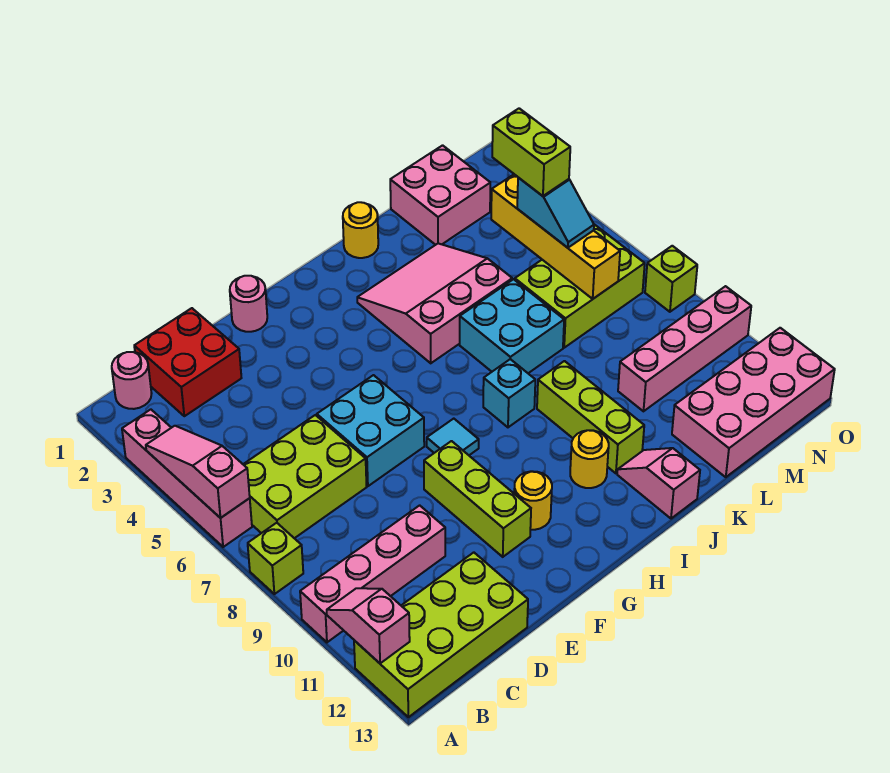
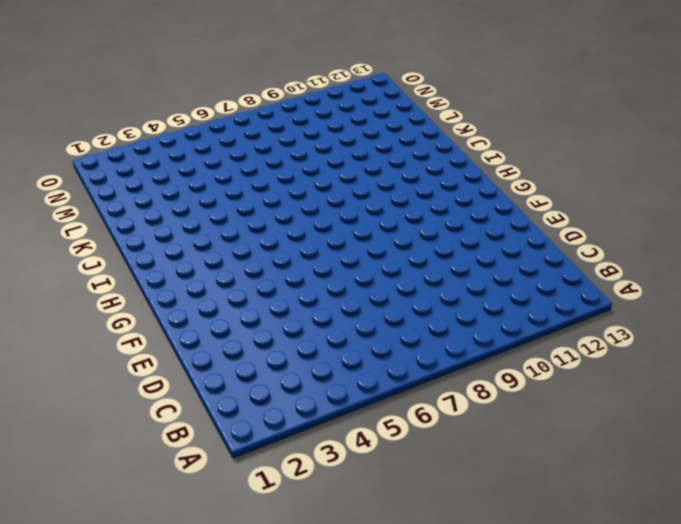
none -> pink 1x4 brick [122,409,252,547]
none -> lime 1x1 brick [248,523,303,594]
none -> pink 1x4 brick [300,505,445,642]

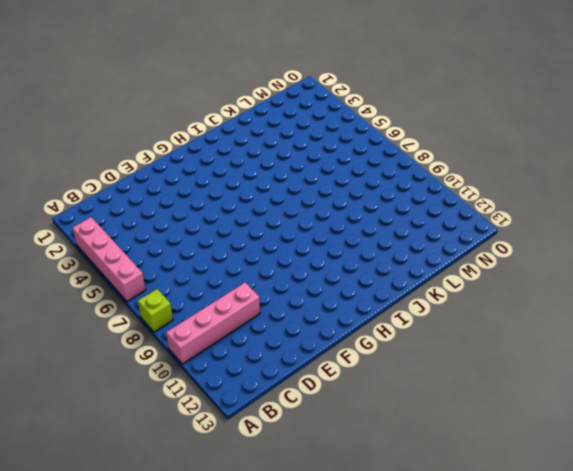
none -> lime 2x4 brick [354,552,528,717]
none -> pink 1x1 round brick [112,352,152,409]
none -> lime 2x3 brick [243,415,367,538]

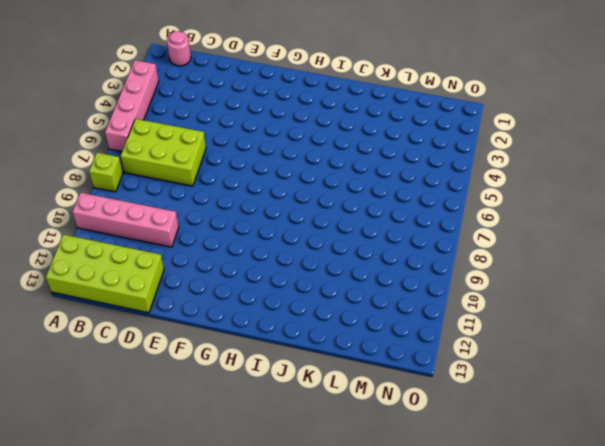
none -> red 2x2 brick [134,308,241,416]
none -> cyan 2x2 brick [317,375,424,486]
none -> pink 1x1 round brick [230,276,267,332]

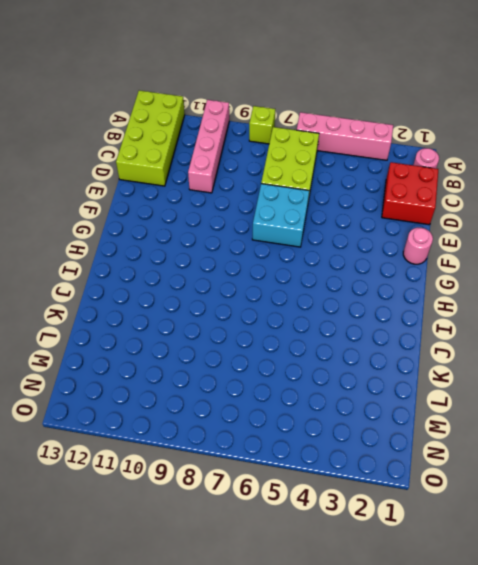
none -> lime 1x3 brick [424,441,531,557]
none -> cyan 1x1 tile [427,419,479,455]
none -> yellow 1x1 round brick [514,471,552,530]

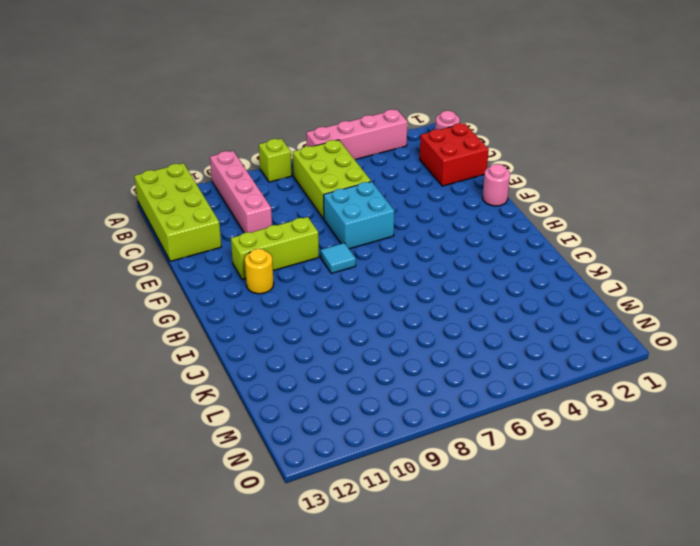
none -> pink 3x3 slope [357,243,512,363]
none -> cyan 1x1 brick [483,359,535,427]
none -> yellow 1x1 round brick [570,430,609,488]

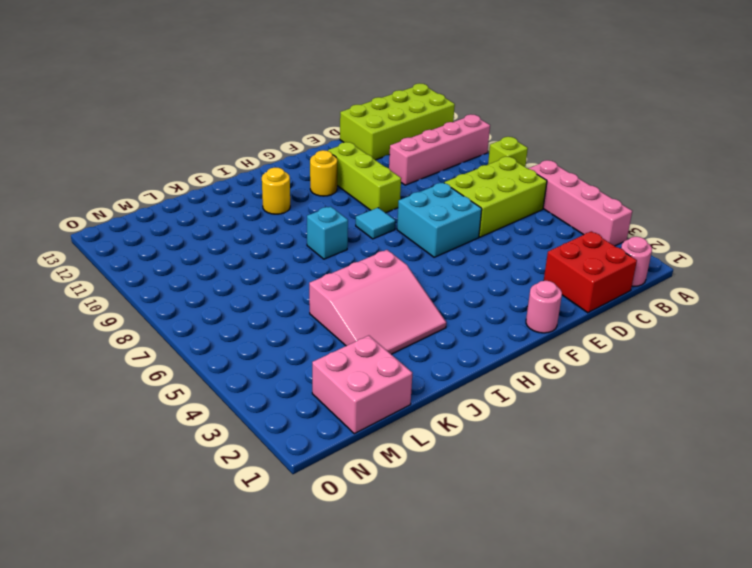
none -> yellow 1x1 round brick [343,202,378,258]
none -> cyan 2x2 brick [460,279,564,373]
none -> lime 1x3 brick [537,361,644,473]

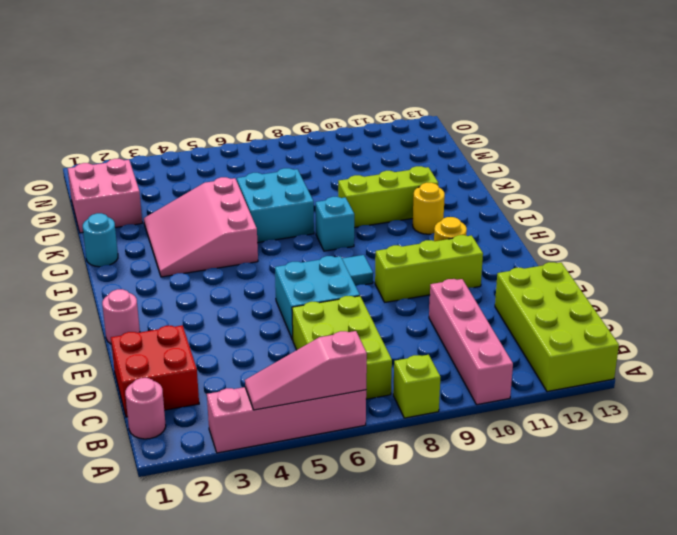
cyan 1x1 round brick [83,213,118,267] -> yellow 1x1 round brick [343,202,378,258]
none -> pink 1x2 slope [617,448,700,519]
none -> lime 2x3 brick [515,224,645,348]
none -> pink 1x4 brick [618,286,751,411]

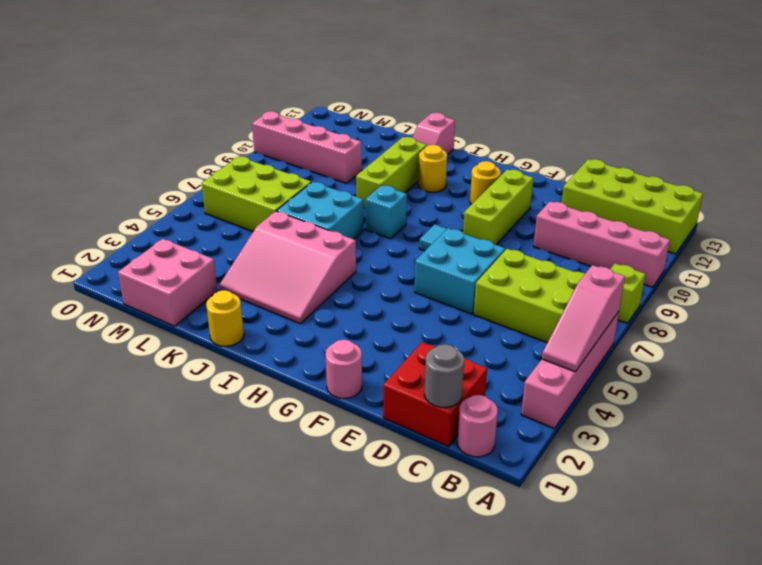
grey 1x1 round brick [424,344,464,408] -> none
none -> pink 2x4 brick [672,328,835,477]
none -> lime 1x1 brick [645,246,697,312]
none -> pink 1x2 slope [327,588,410,663]

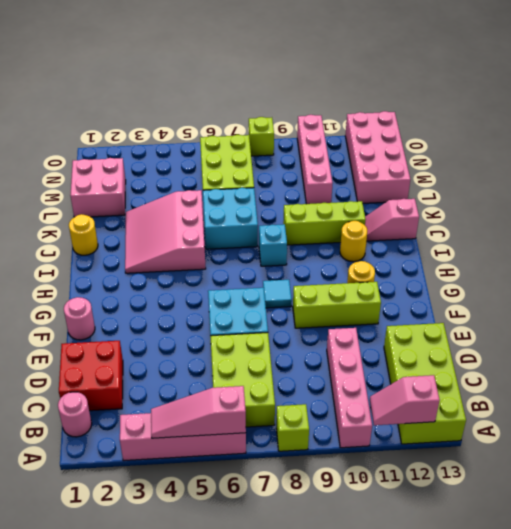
none -> yellow 1x4 brick [491,174,620,299]
none -> cyan 1x2 slope [517,178,594,248]
none -> lime 1x2 brick [492,108,570,196]

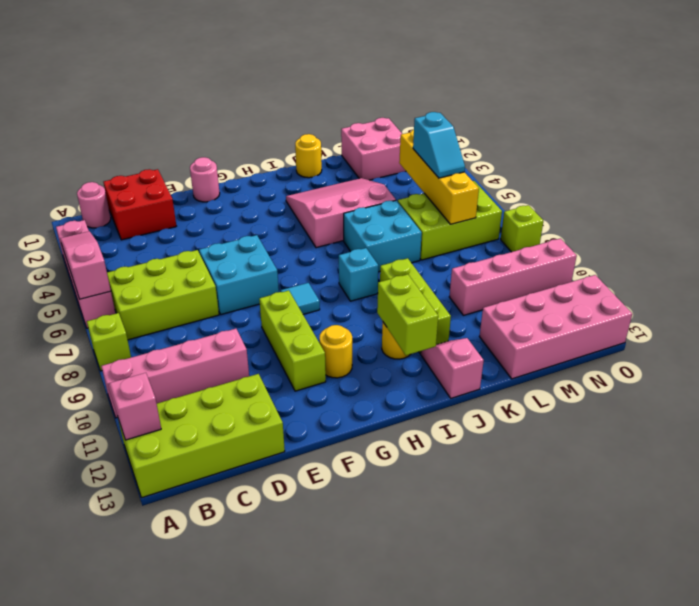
lime 1x2 brick [377,274,438,355] -> lime 1x2 brick moved to [492,108,570,196]

